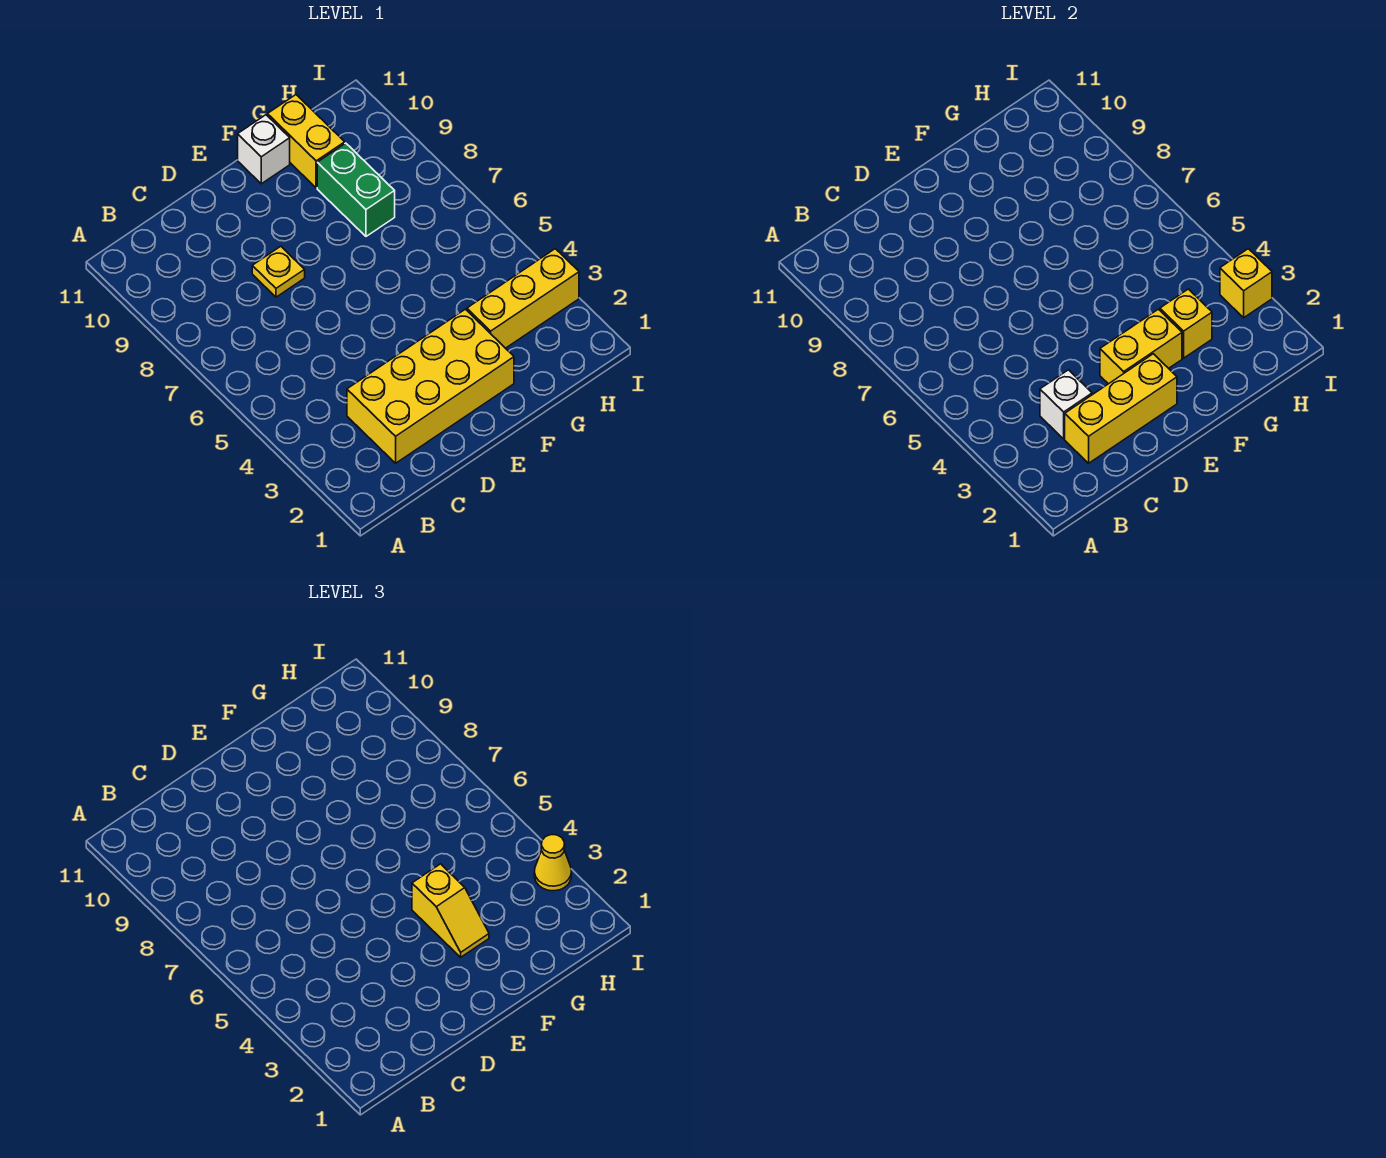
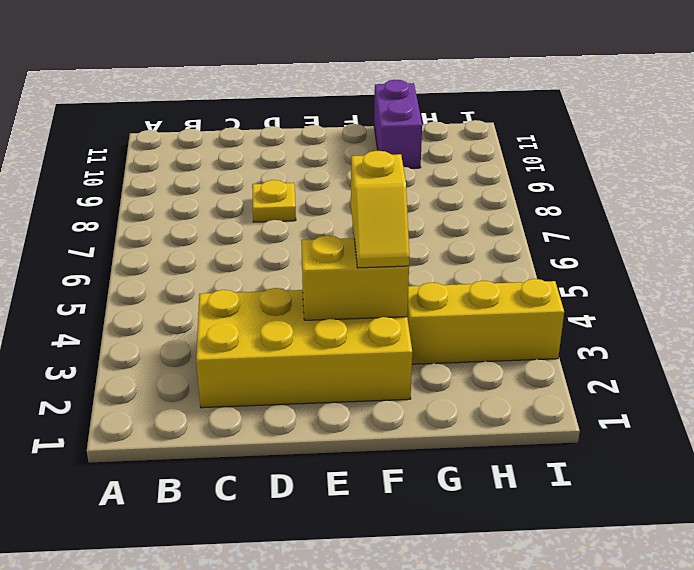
purple 1x2 brick [374,80,422,168] -> yellow 1x2 brick [268,95,345,188]
none -> white 1x1 brick [238,115,290,184]
none -> green 1x2 brick [317,143,395,236]
none -> yellow 1x3 brick [1065,354,1177,463]

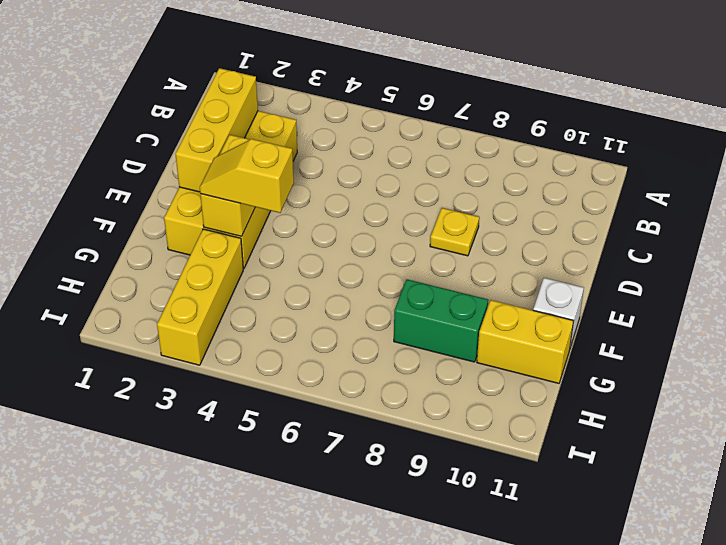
none -> white 1x1 brick [1040,370,1092,439]
none -> yellow 1x1 brick [1160,289,1212,358]
none -> yellow 1x1 brick [1220,249,1272,318]

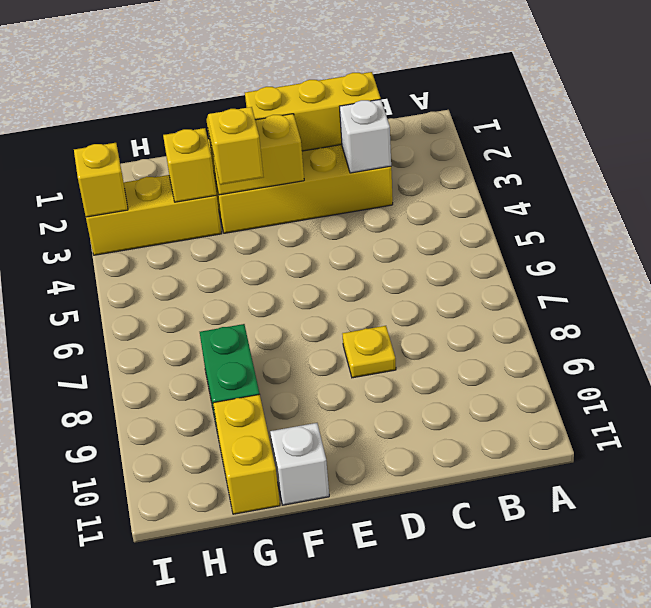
none -> yellow 1x1 cone [534,835,572,891]

